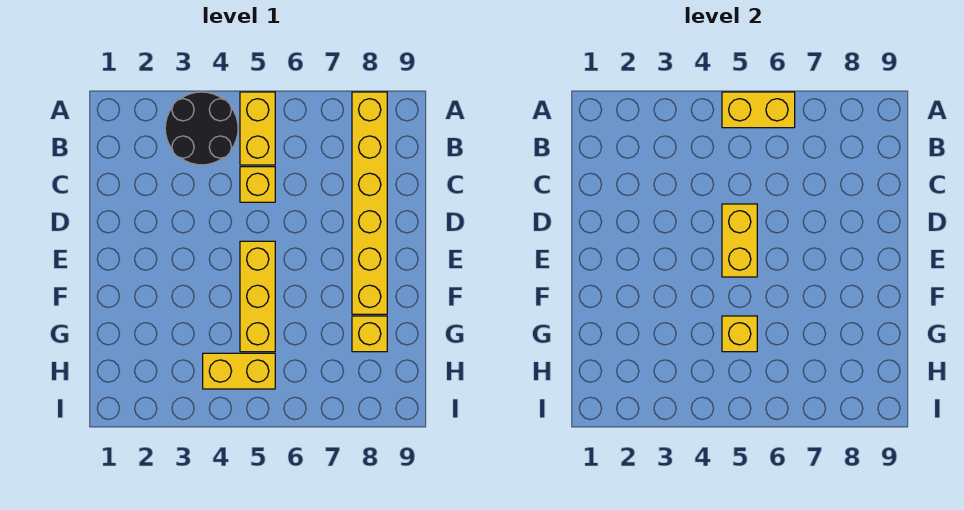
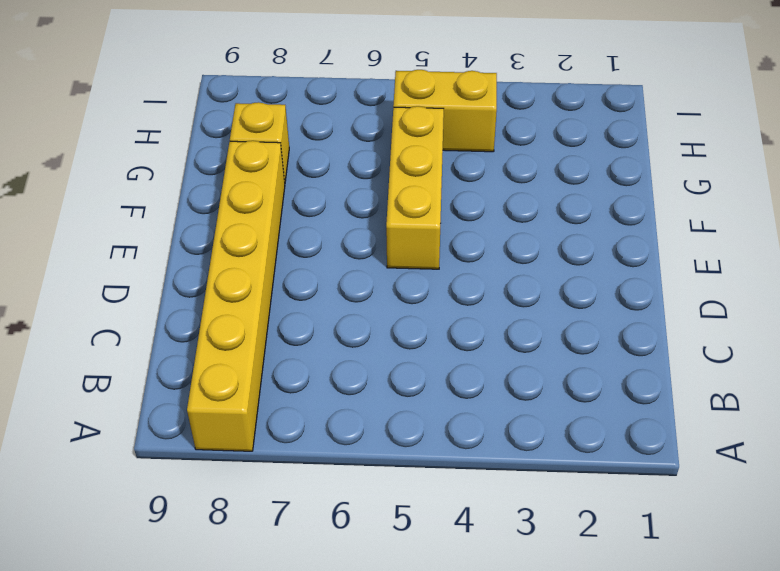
none -> black 2x2 round brick [165,92,238,165]
none -> yellow 1x2 brick [240,92,275,165]

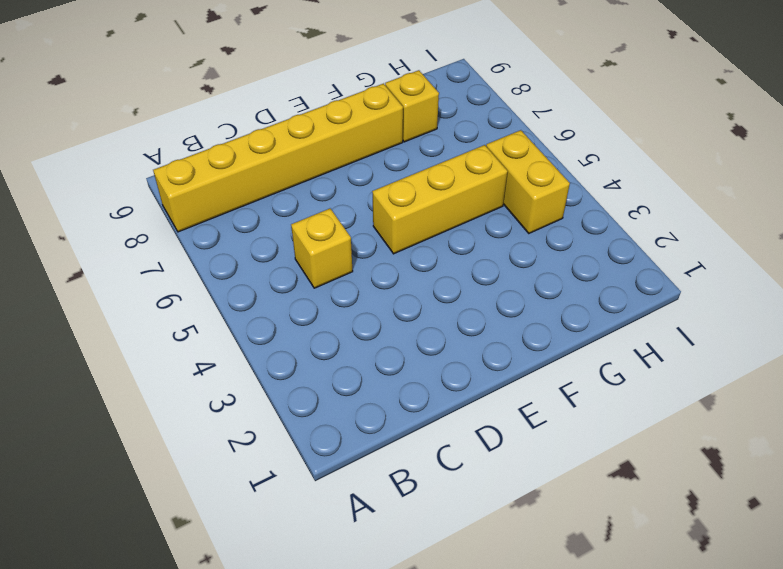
none -> black 2x2 round brick [165,92,238,165]
none -> yellow 1x2 brick [240,92,275,165]

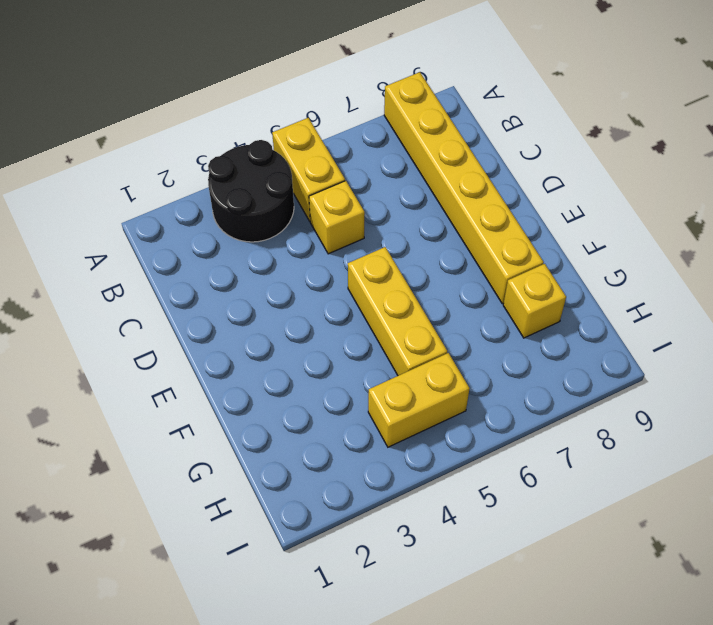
none -> yellow 1x2 brick [722,92,795,128]
none -> yellow 1x2 brick [722,204,757,277]

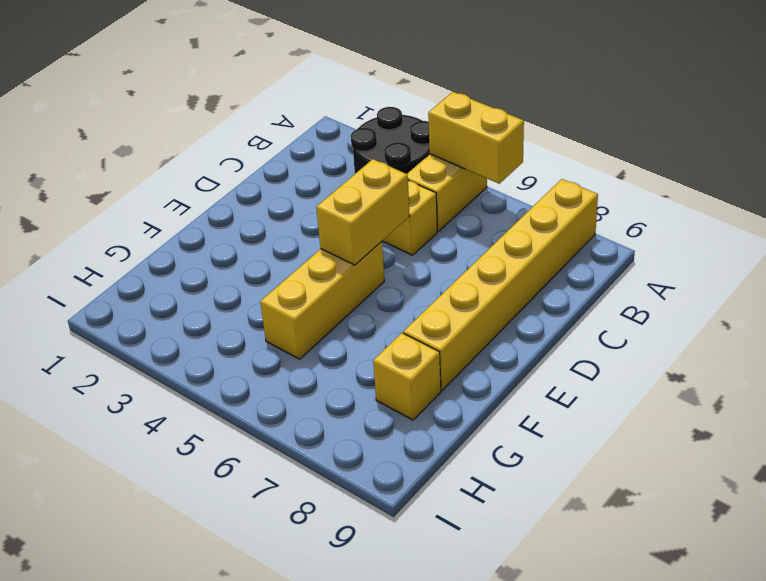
none -> yellow 1x2 brick [203,353,275,389]
none -> yellow 1x1 brick [722,316,757,352]

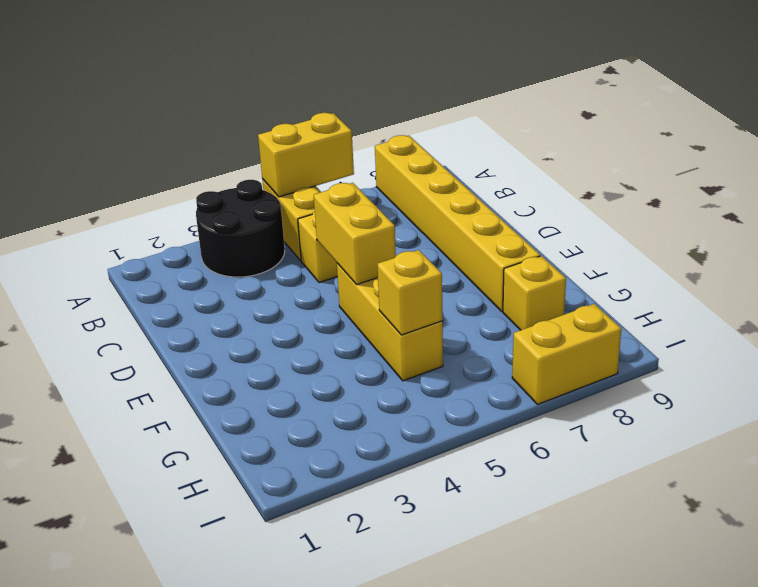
yellow 1x2 brick [512,304,621,404] -> yellow 1x2 brick moved to [203,353,275,389]

